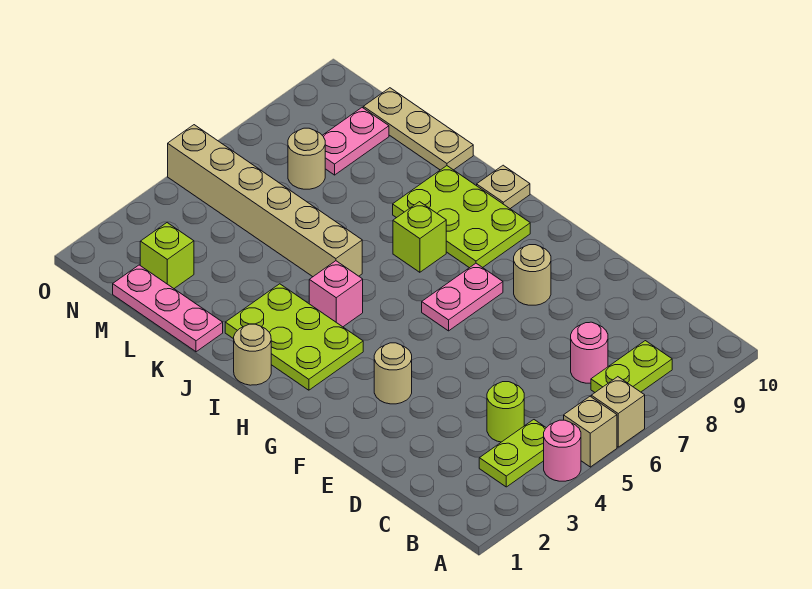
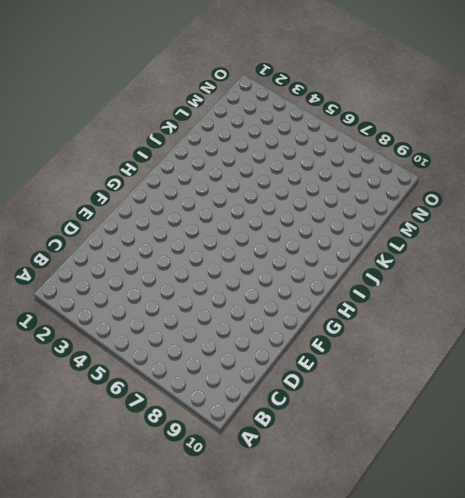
none -> pink 1x1 round brick [544,420,581,481]
none -> tan 1x1 brick [564,396,617,467]
none -> tan 1x1 brick [591,377,645,447]

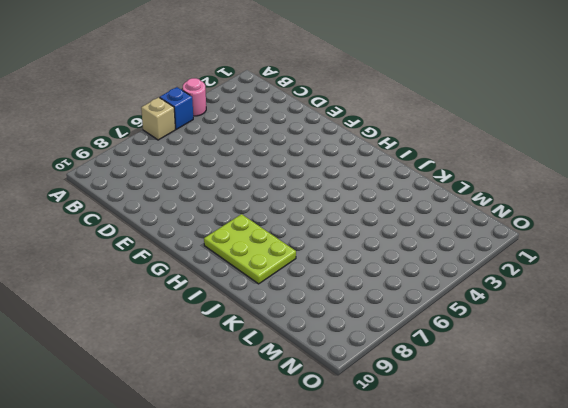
blue 1x1 brick [160,87,193,129] -> tan 1x1 brick [564,396,617,467]
none -> lime 1x2 plate [479,420,546,487]
none -> lime 1x2 plate [591,341,672,392]
none -> lime 1x1 round brick [487,382,524,442]

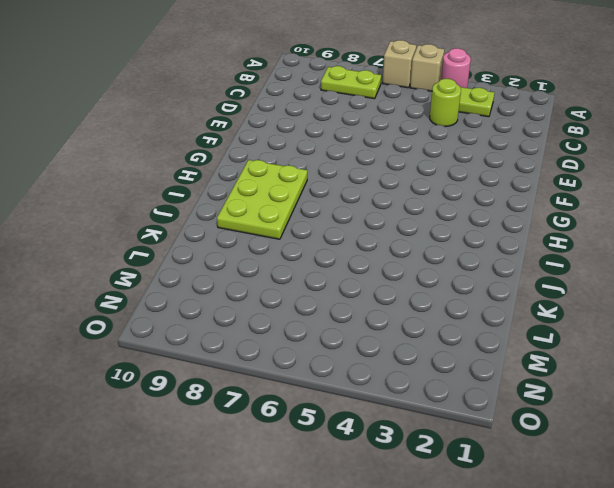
none -> pink 1x1 round brick [571,322,608,383]
none -> tan 1x1 round brick [374,343,412,404]
none -> tan 1x1 round brick [514,245,551,305]

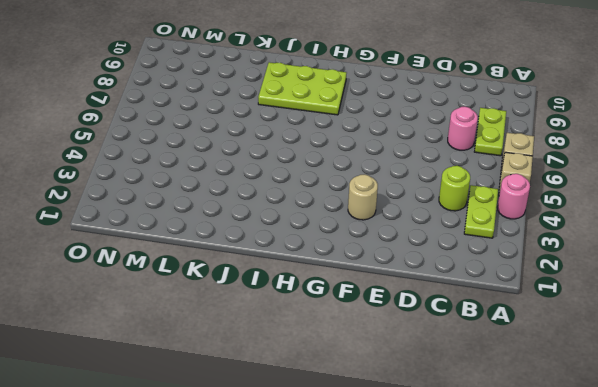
none -> tan 1x1 round brick [514,245,551,305]
none -> pink 1x2 plate [422,263,503,331]
none -> lime 2x3 plate [225,284,363,390]

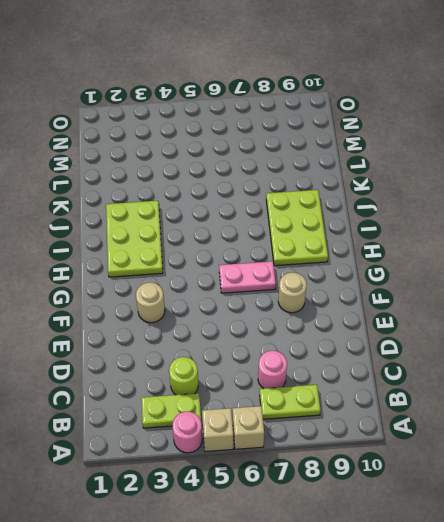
none -> tan 1x1 round brick [234,324,271,385]
none -> pink 1x1 brick [309,261,363,327]
none -> lime 1x1 brick [393,202,446,272]

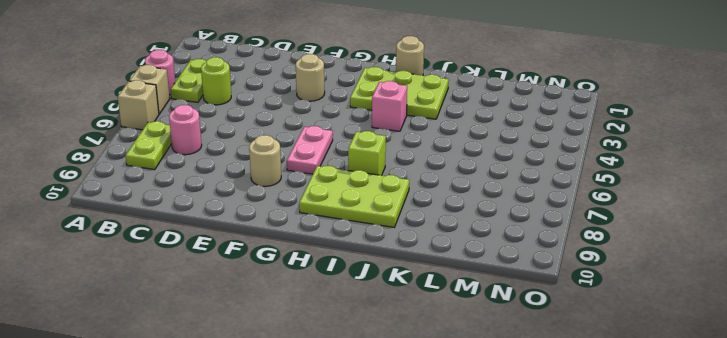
none -> tan 1x1 plate [477,165,530,209]
none -> tan 1x6 brick [168,125,362,277]
none -> pink 1x3 plate [113,265,223,352]

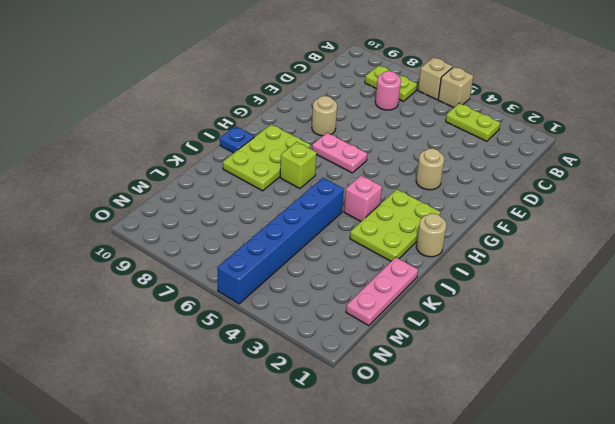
blue 1x1 plate [220,126,254,153] -> tan 1x1 plate [477,165,530,209]
blue 1x6 brick [217,178,344,304] -> tan 1x6 brick [168,125,362,277]
none -> pink 1x1 round brick [544,420,581,481]
none -> lime 1x1 round brick [487,382,524,442]
none -> tan 1x3 plate [363,88,473,170]

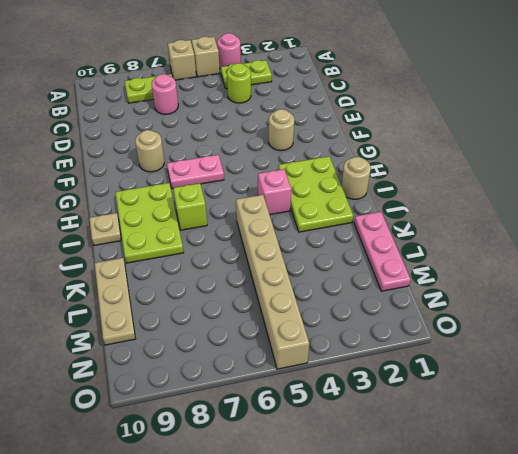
none -> lime 1x1 brick [140,223,194,288]
none -> tan 1x1 round brick [288,128,325,189]
none -> pink 1x2 plate [322,108,389,175]

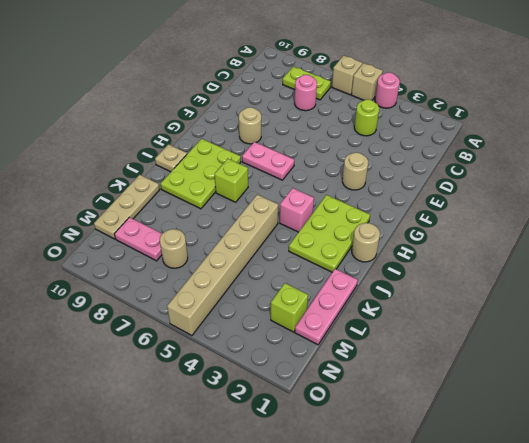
none -> lime 1x2 plate [479,420,546,487]

